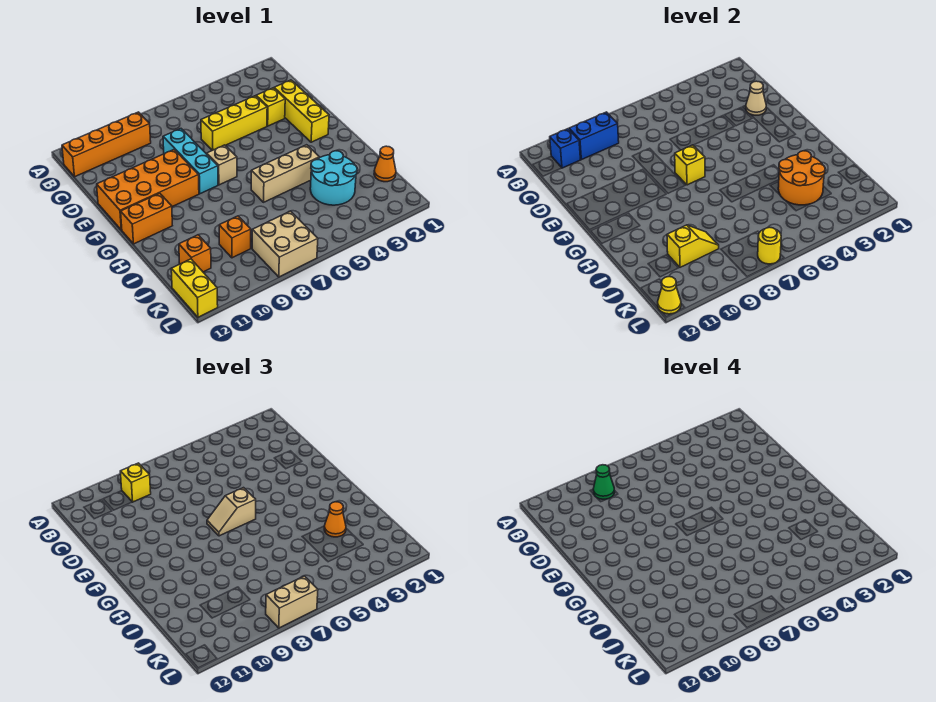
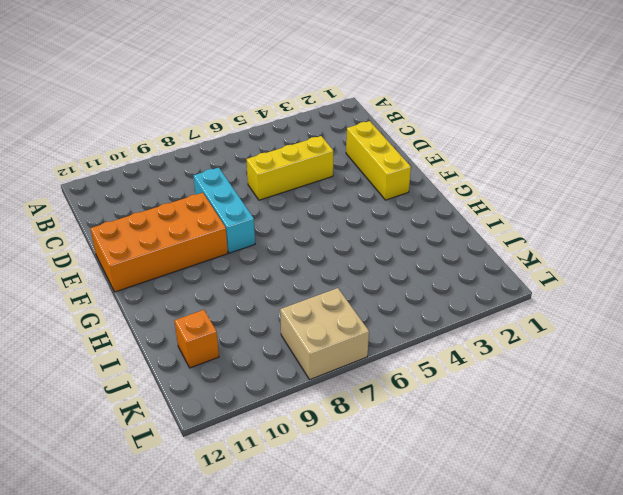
none -> orange 1x4 brick [62,112,151,177]
none -> yellow 1x1 brick [256,88,285,126]
none -> tan 1x1 brick [207,145,237,185]

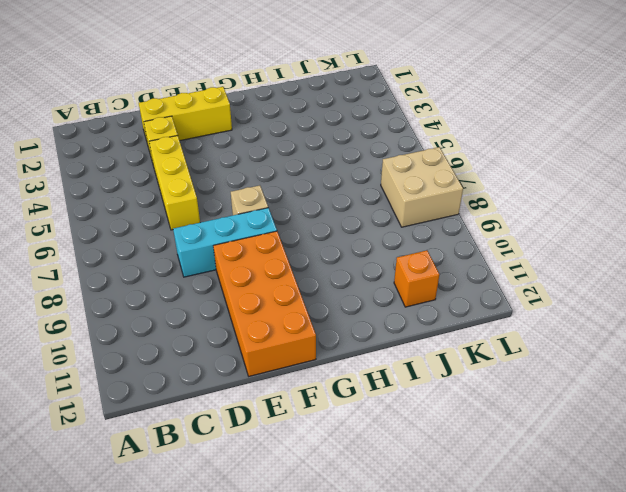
none -> orange 1x4 brick [62,112,151,177]
none -> orange 1x2 brick [121,193,172,244]
none -> tan 1x3 brick [251,145,319,202]

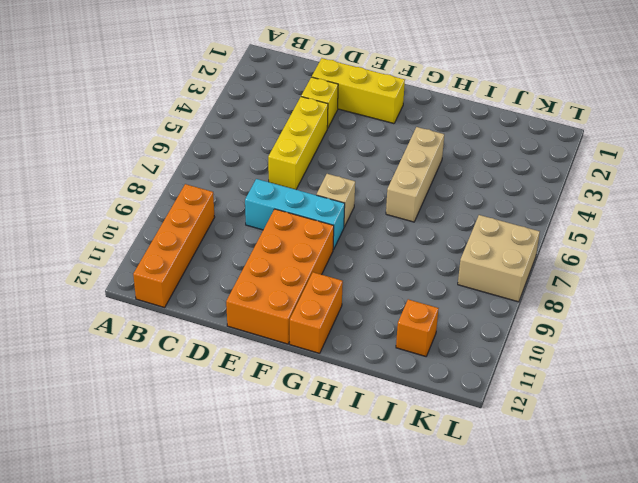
none -> cyan 2x2 round brick [310,151,357,205]
none -> orange 1x1 cone [374,146,396,182]
none -> orange 1x1 brick [219,216,251,258]

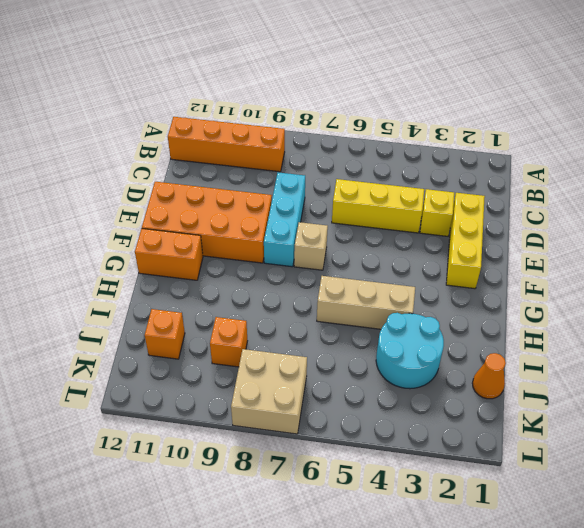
none -> yellow 1x2 brick [171,259,218,317]
none -> blue 1x2 brick [569,112,619,160]
none -> blue 1x1 brick [550,129,580,168]

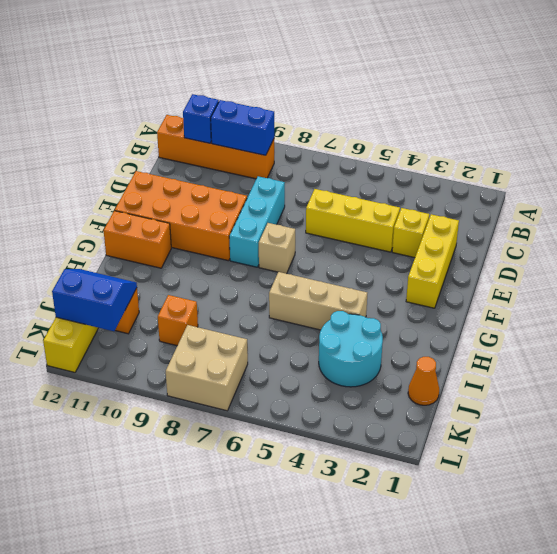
blue 2x2 slope [52,269,137,331] -> none
none -> tan 1x1 cone [746,81,766,115]
none -> yellow 1x1 brick [675,145,705,185]
none -> orange 2x2 round brick [778,151,825,205]

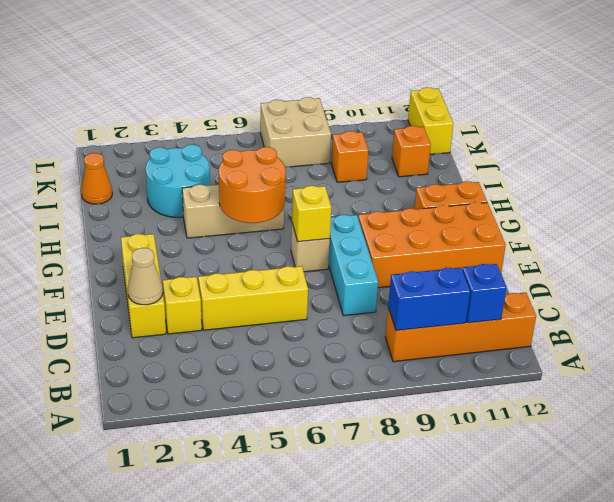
orange 2x2 round brick [219,147,286,223] -> orange 2x2 round brick moved to [778,151,825,205]
none -> yellow 1x2 slope [667,225,719,267]
none -> yellow 1x1 round brick [758,227,781,264]
none -> yellow 1x1 cone [658,277,681,314]

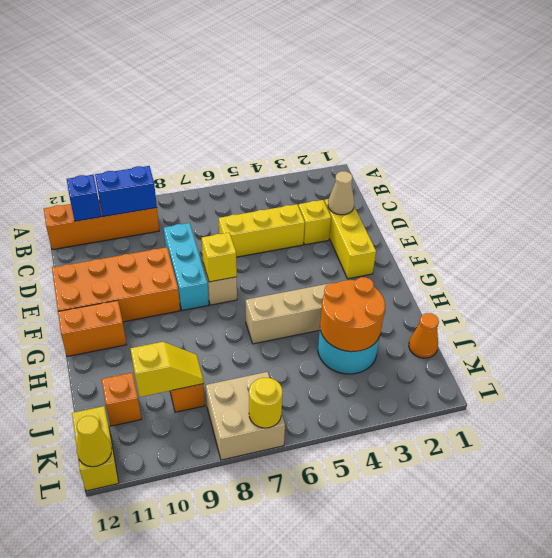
none -> yellow 1x1 brick [120,463,151,502]
none -> tan 1x2 slope [207,488,256,536]
none -> orange 1x1 cone [324,502,346,537]

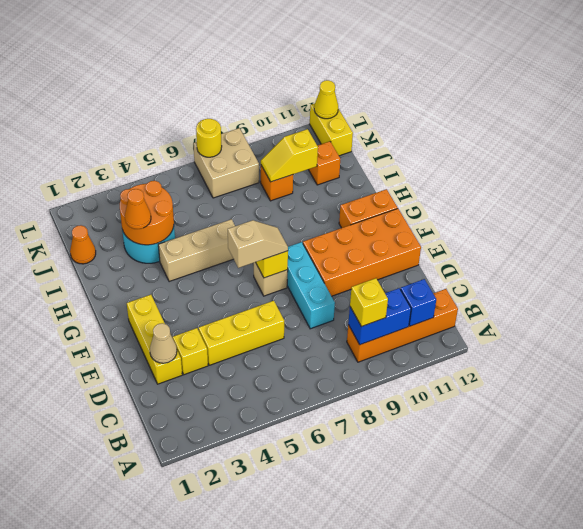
none -> tan 1x2 brick [266,576,318,628]
none -> green 1x1 cone [593,465,615,499]

